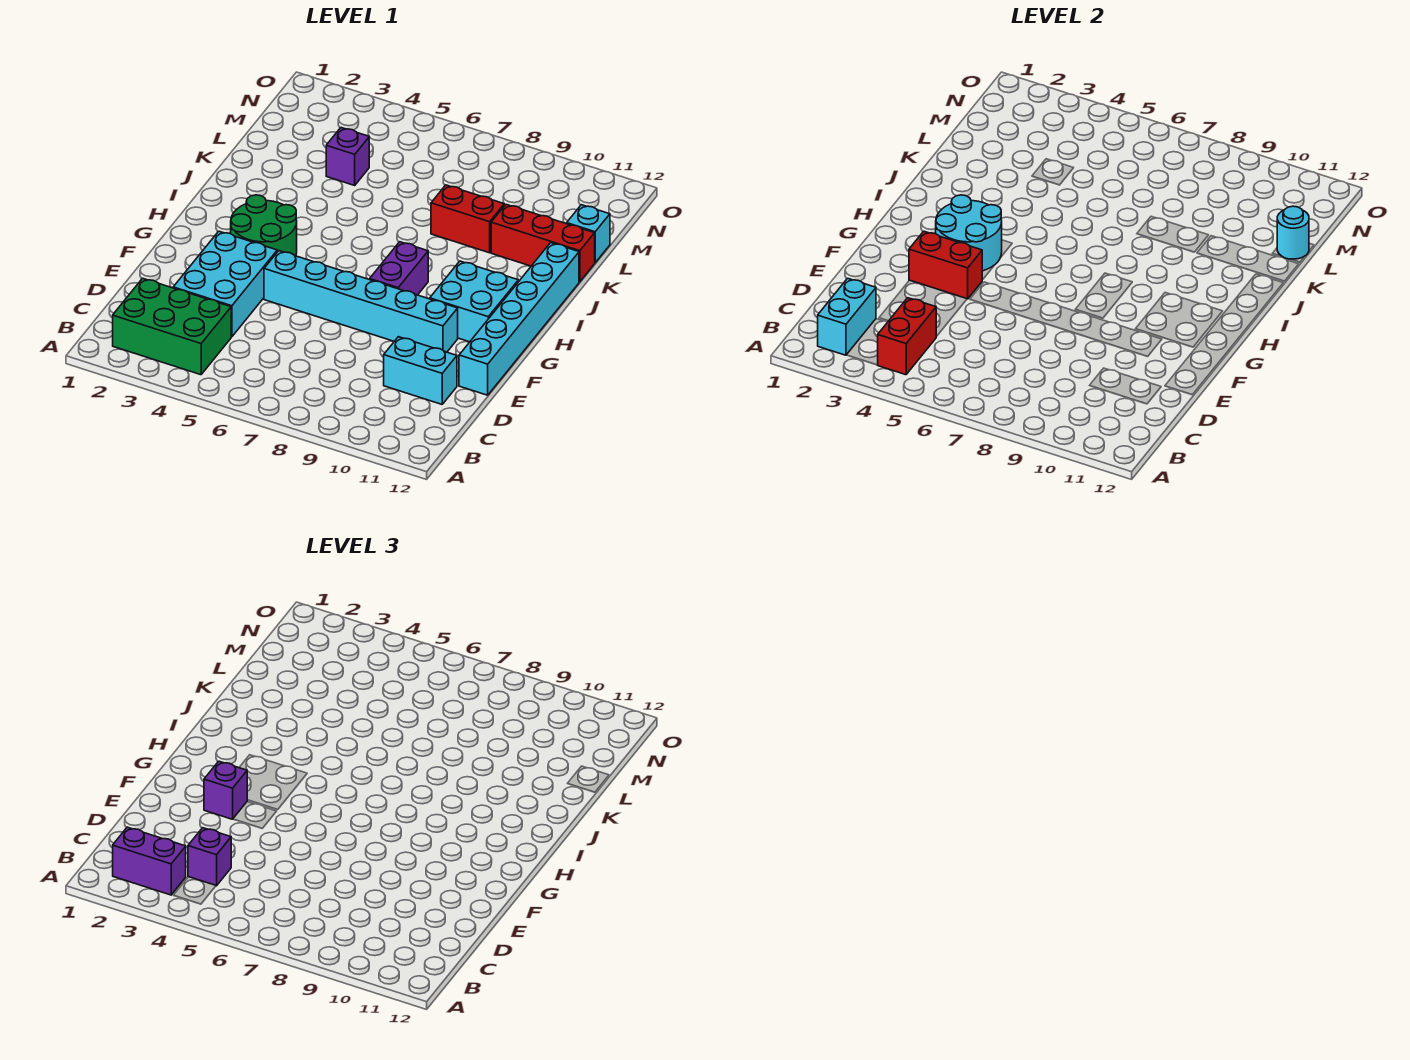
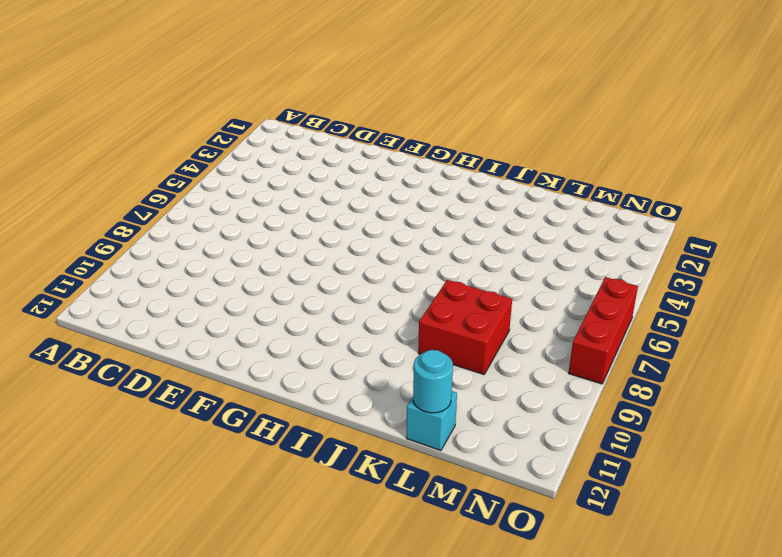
red 2x2 brick [418,280,512,374] -> red 1x2 brick [431,185,504,253]
red 1x3 brick [569,277,638,384] -> red 1x3 brick moved to [491,204,595,282]
none -> green 2x3 brick [113,278,231,375]
none -> cyan 2x3 brick [173,231,277,337]
none -> cyan 1x2 brick [384,337,457,404]

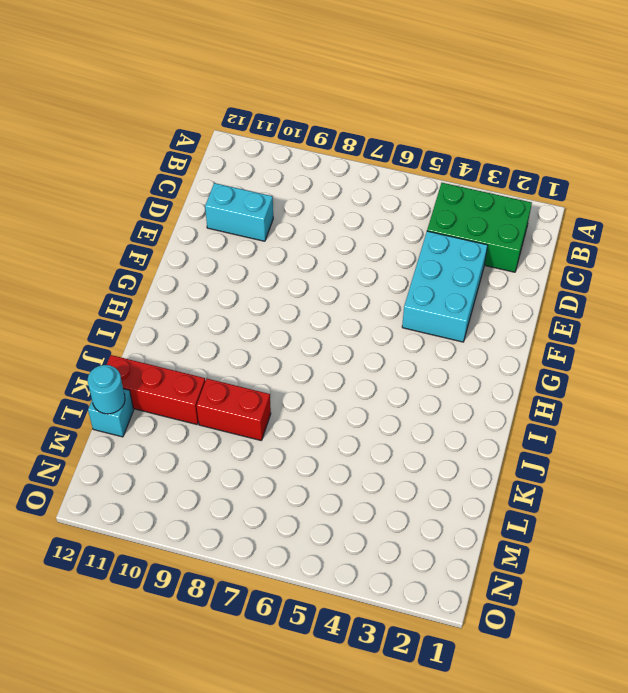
none -> cyan 1x6 brick [459,243,579,395]
none -> cyan 1x6 brick [264,251,458,352]
none -> green 2x2 round brick [231,195,297,256]

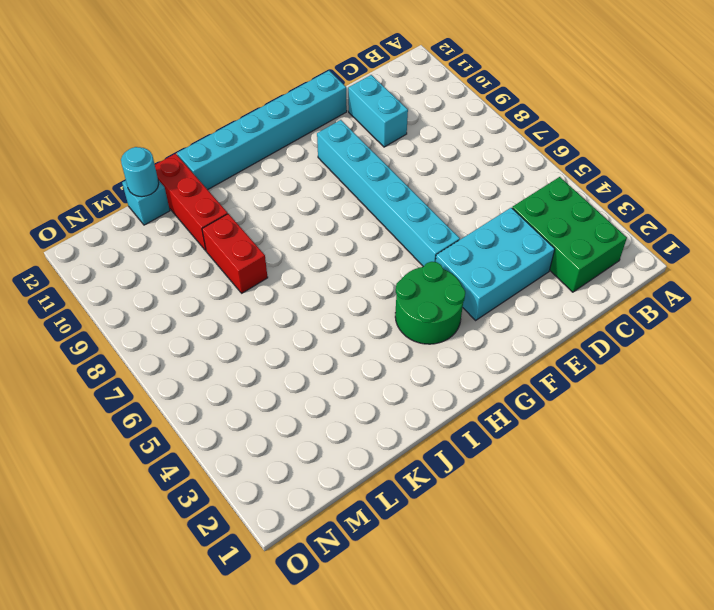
none -> purple 1x2 brick [370,242,428,295]
none -> cyan 2x2 brick [430,261,518,342]
none -> purple 1x1 brick [326,128,369,185]

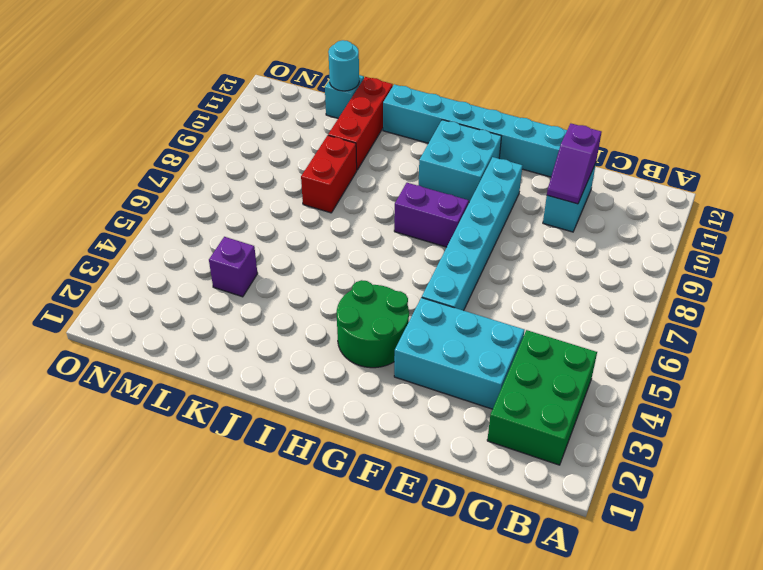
purple 1x2 slope [547,124,601,204] -> none
none -> cyan 1x2 brick [818,278,876,355]
none -> red 1x2 brick [878,298,936,375]
none -> red 1x2 brick [909,231,983,299]

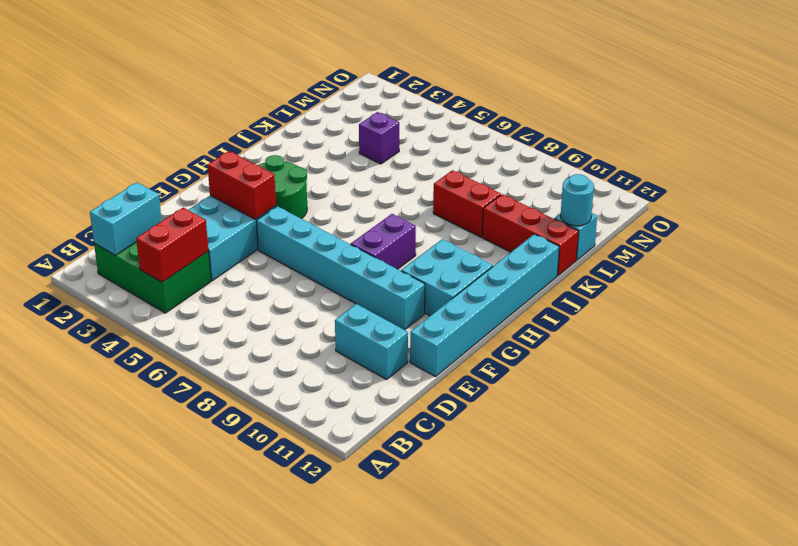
none -> cyan 2x2 round brick [936,195,1002,271]
none -> purple 1x2 brick [113,827,186,895]
none -> purple 1x1 brick [188,828,231,886]

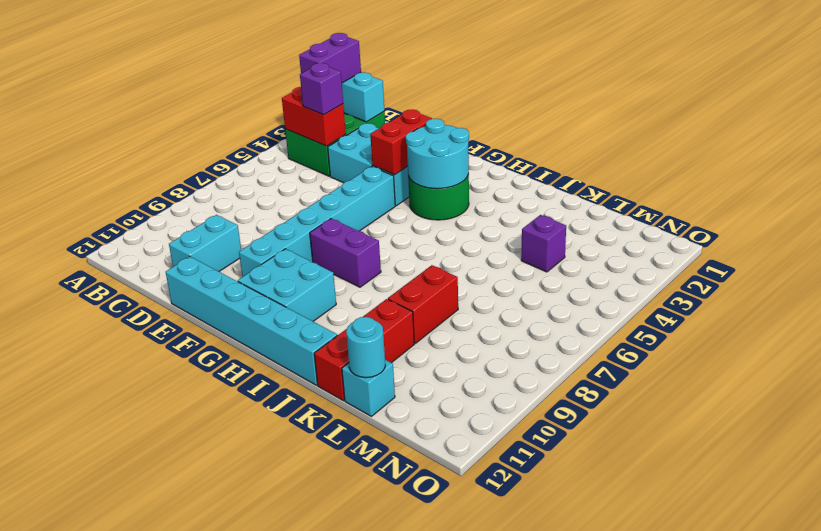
none -> purple 1x1 brick [204,761,247,819]

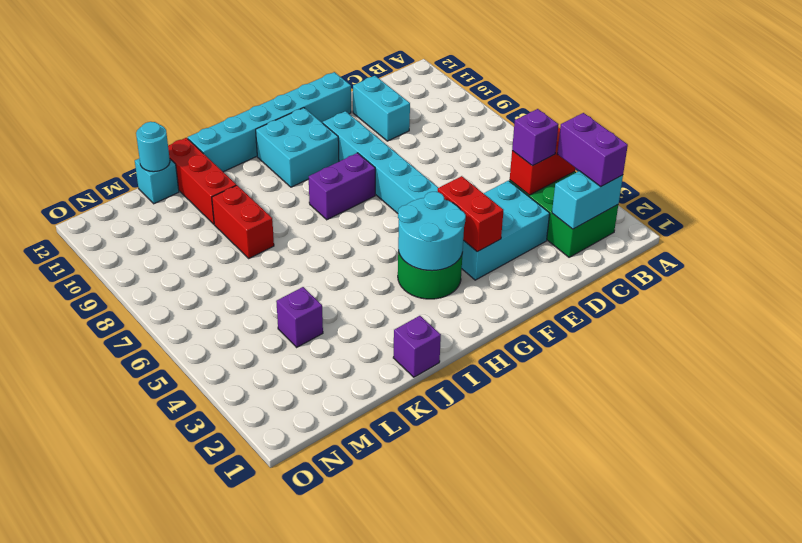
purple 1x1 brick [393,316,441,377] -> purple 1x1 brick moved to [204,761,247,819]

